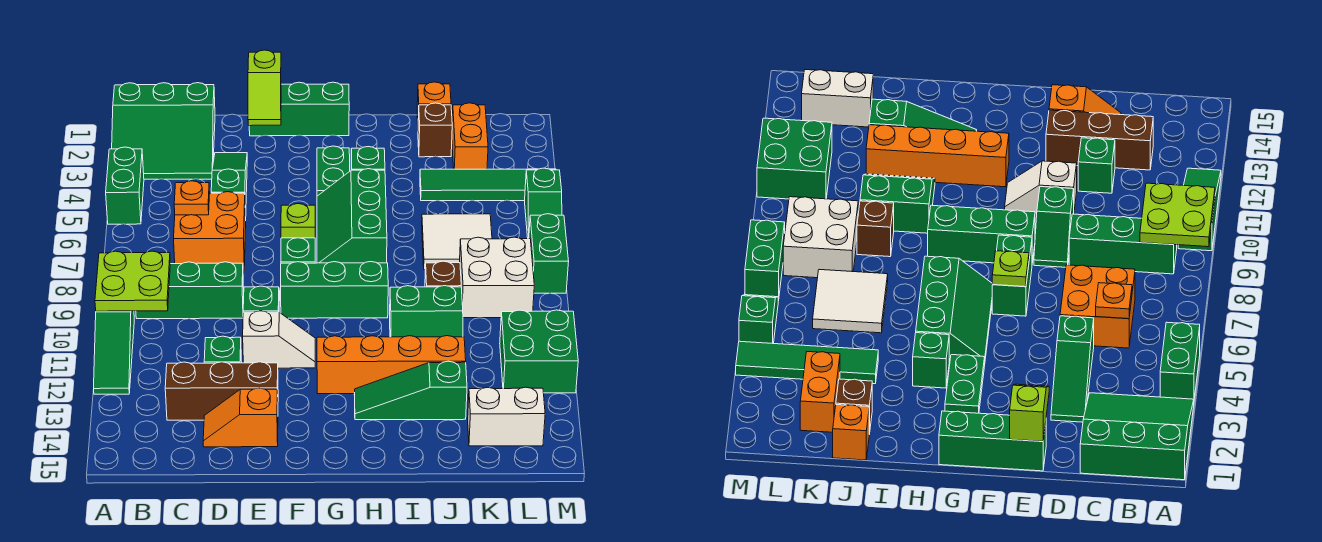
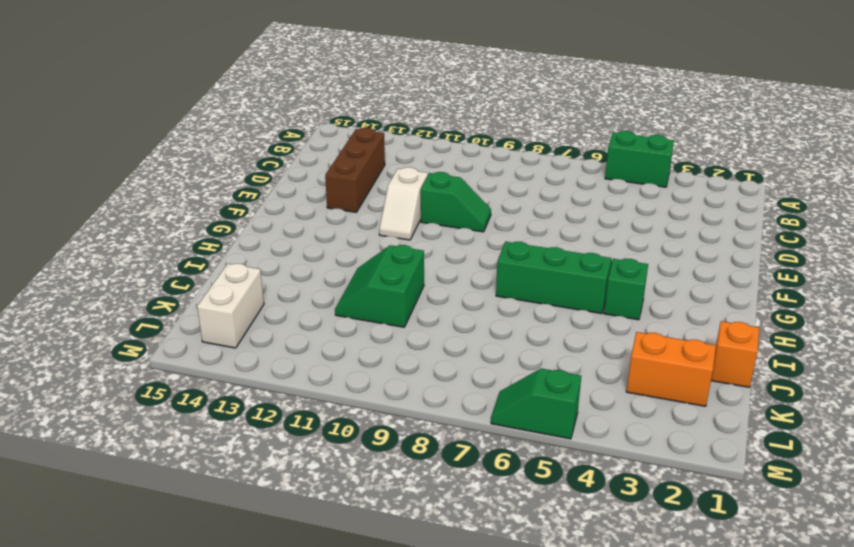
none -> green 3x3 slope [112,83,215,179]
none -> green 1x3 slope [94,311,134,394]
none -> green 1x3 brick [136,262,244,319]
none -> orange 2x2 brick [174,192,246,270]

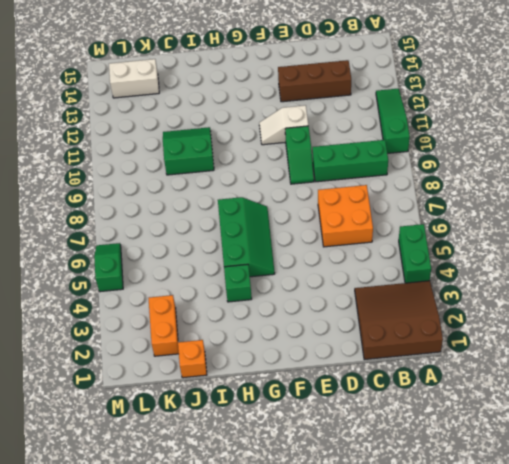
brown 3x3 slope [355,281,443,360] -> green 3x3 slope [112,83,215,179]
none -> green 1x3 slope [211,153,247,221]
none -> green 1x1 brick [204,336,242,363]
none -> orange 1x2 slope [203,388,278,447]
none -> green 1x3 brick [249,82,349,136]

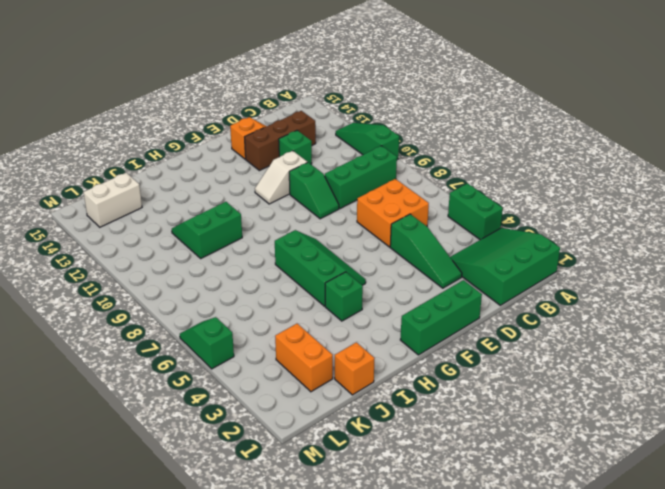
none -> green 1x2 brick [281,238,315,263]
none -> green 1x3 brick [281,262,388,318]
none -> green 1x2 plate [317,146,350,196]
none -> orange 1x4 brick [317,336,466,394]

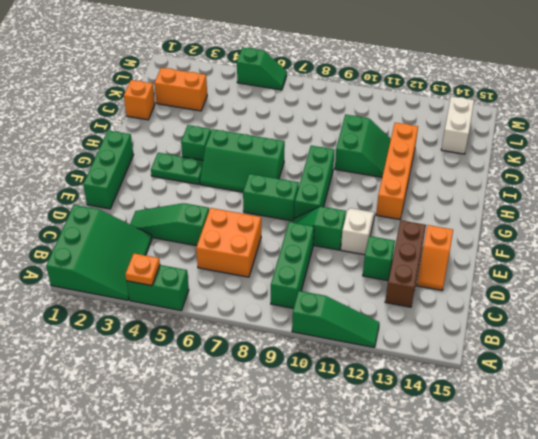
orange 1x1 plate [125,253,160,286] -> orange 1x1 plate moved to [174,181,210,215]
none -> green 1x3 slope [354,361,467,420]
none -> brown 1x1 brick [418,103,452,157]
none -> green 1x4 tile [420,169,556,201]
none -> white 2x2 tile [422,214,492,270]

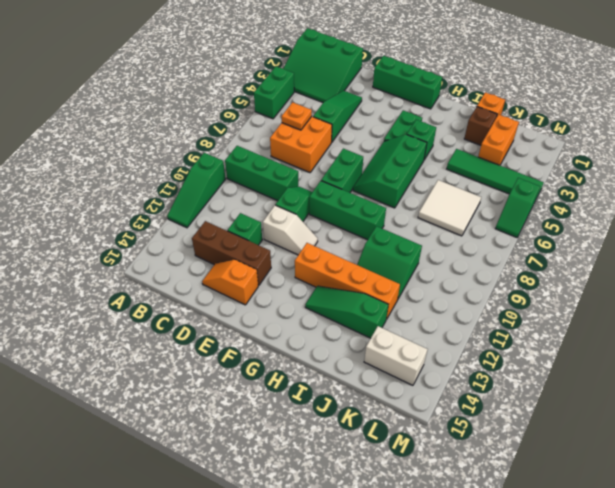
none -> brown 1x1 brick [425,261,461,287]
none -> white 2x2 brick [460,237,534,318]
none -> green 2x2 brick [500,310,578,393]
none -> green 1x2 brick [529,214,569,293]

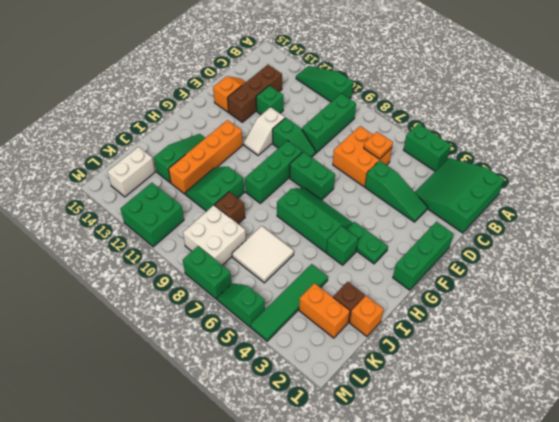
none -> lime 2x2 plate [95,251,170,311]
none -> lime 1x2 slope [248,50,281,126]
none -> lime 1x1 plate [281,204,315,238]

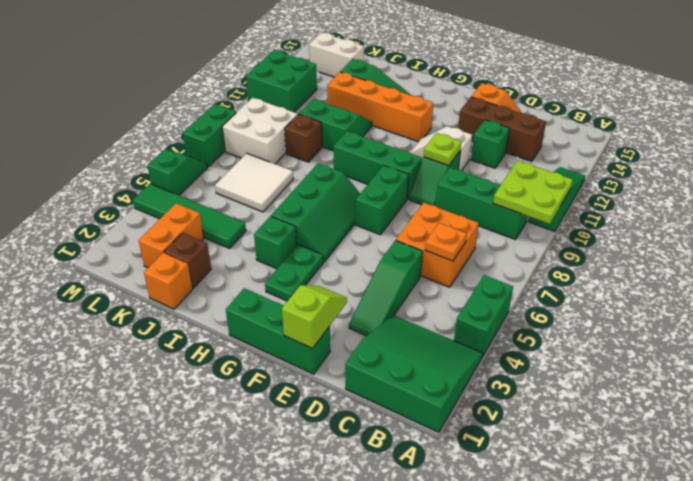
lime 1x1 plate [424,133,461,166] -> lime 1x1 plate moved to [281,204,315,238]

